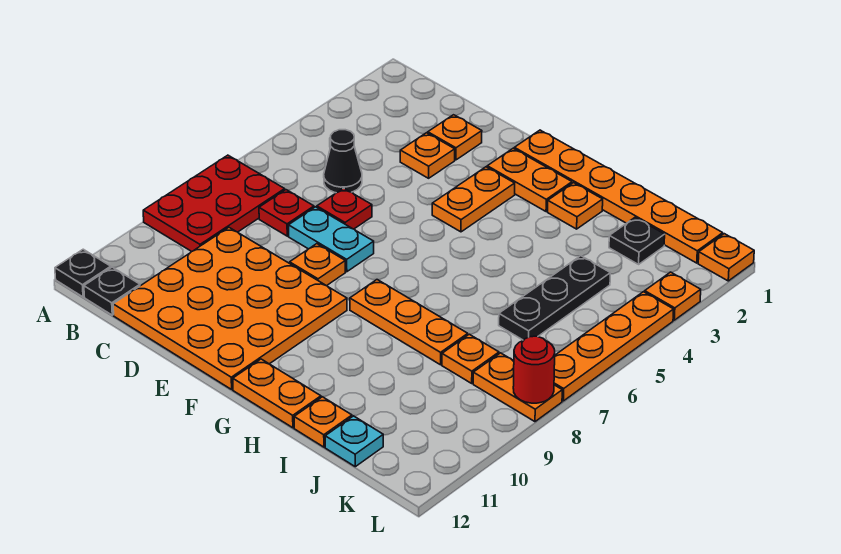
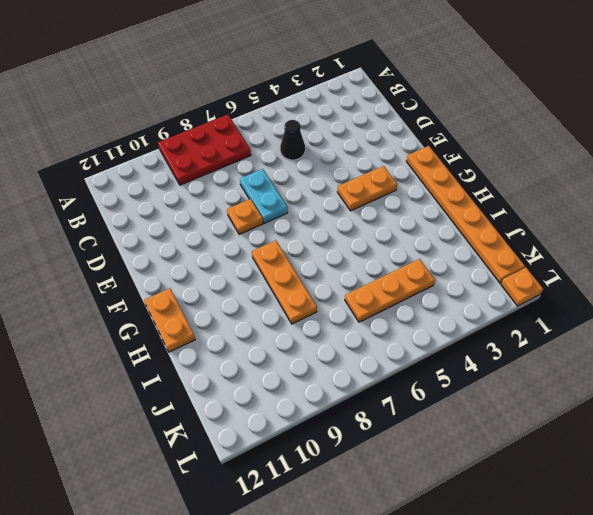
orange 1x3 plate [345,259,435,322] -> black 1x3 plate [499,256,610,340]
none -> black 1x1 plate [55,249,111,297]
none -> black 1x1 plate [84,267,140,315]
none -> red 1x1 plate [259,190,314,236]

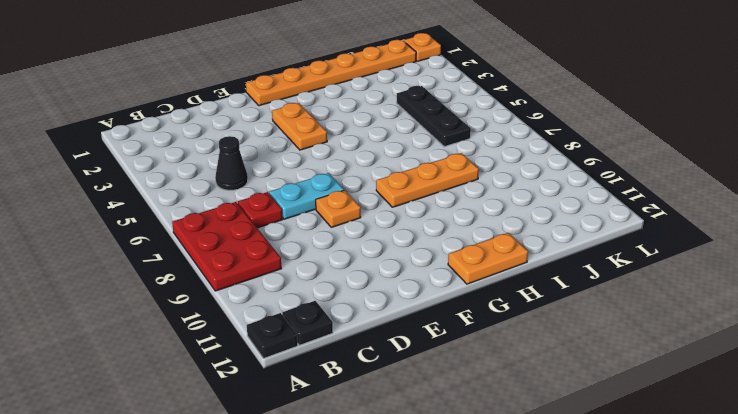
none -> orange 4x4 plate [113,228,347,389]
none -> orange 1x1 plate [428,115,482,160]
none -> orange 1x1 plate [400,133,455,178]

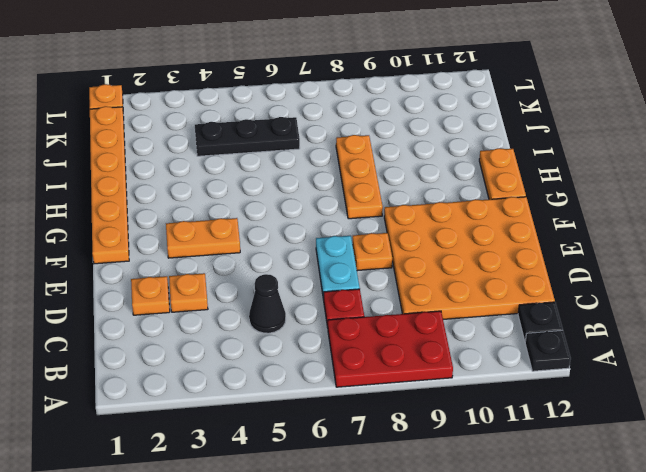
none -> red 1x1 plate [317,188,372,229]
none -> orange 1x2 plate [487,148,572,212]
none -> orange 1x1 plate [548,183,603,229]

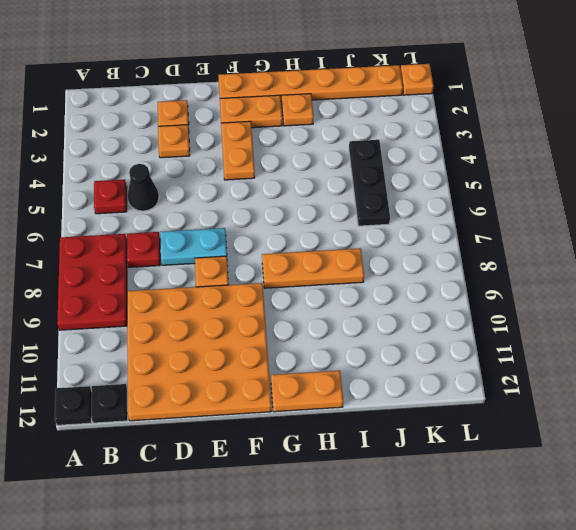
red 1x1 plate [94,180,127,214] -> red 1x1 plate moved to [317,188,372,229]
none -> orange 1x1 plate [294,397,352,447]
none -> black 1x1 plate [609,218,665,264]
none -> orange 1x1 plate [442,334,499,383]

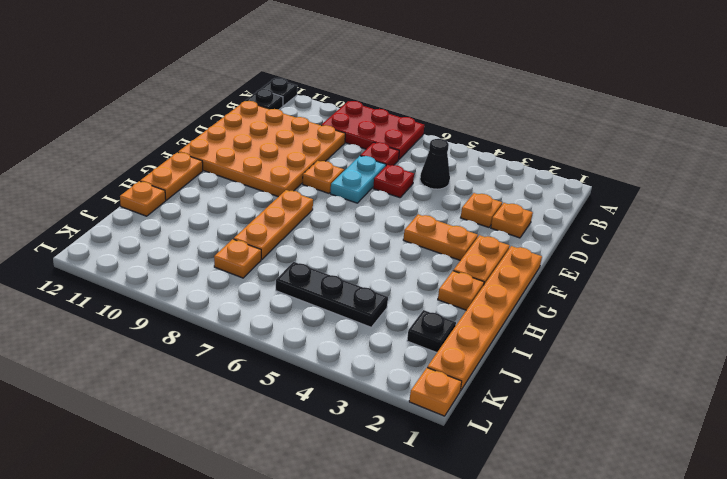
none -> cyan 1x1 plate [325,416,383,467]
none -> orange 1x2 plate [473,353,562,422]
none -> orange 1x1 plate [645,272,701,320]

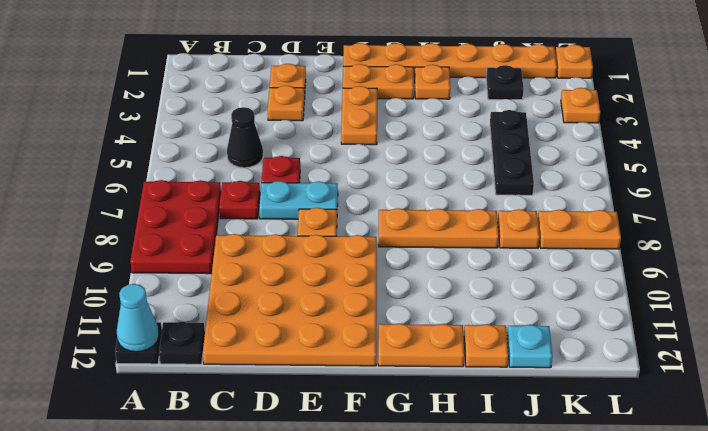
cyan 1x1 cone [117,284,159,352] -> none
none -> orange 1x4 plate [554,292,674,401]
none -> red 1x1 round brick [513,336,555,403]

